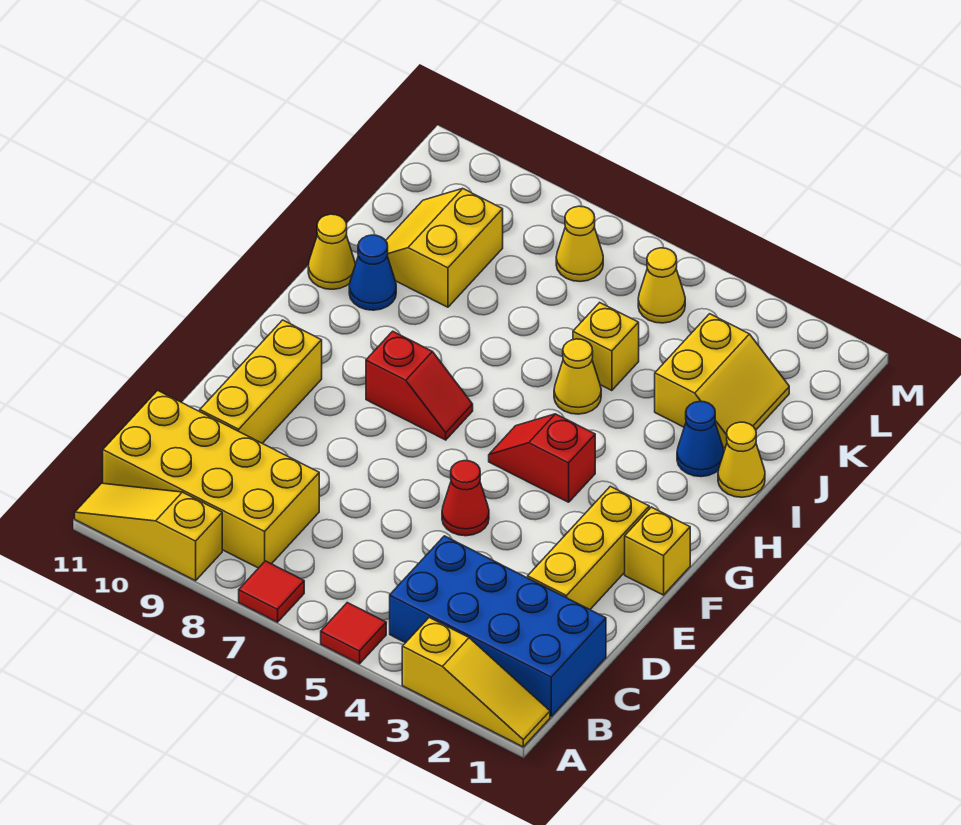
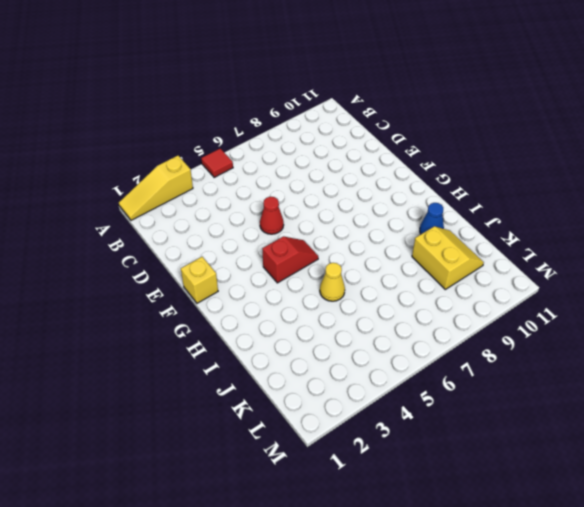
none -> red 1x1 tile [239,561,304,622]
none -> yellow 1x3 slope [75,483,222,581]
none -> blue 2x4 brick [390,536,606,716]

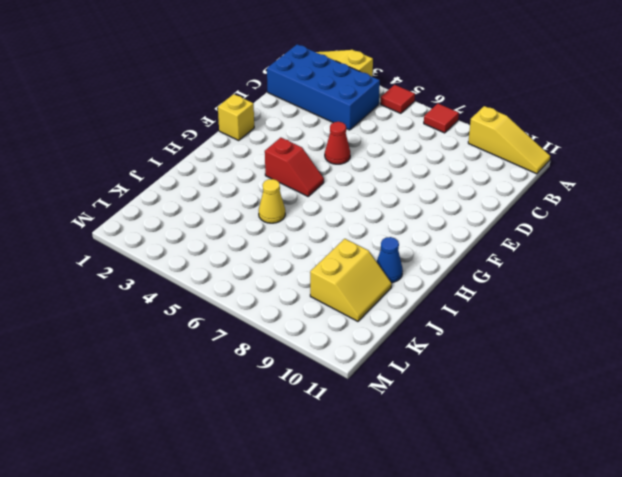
none -> yellow 2x4 brick [103,390,319,568]
none -> yellow 1x3 brick [528,486,649,609]
none -> yellow 1x3 brick [200,320,322,443]

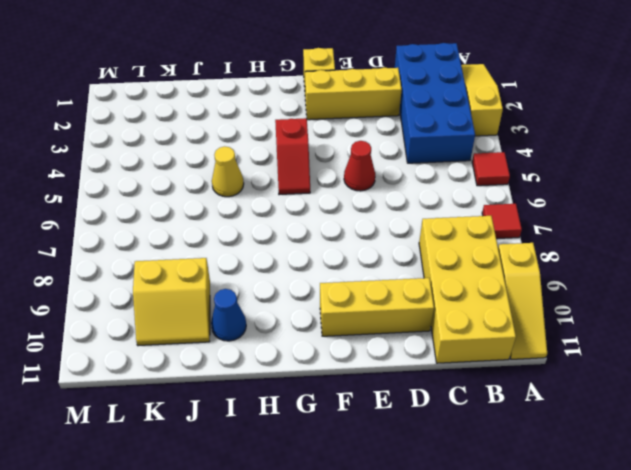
none -> red 1x2 slope [366,331,473,440]
none -> yellow 1x1 cone [718,422,765,497]
none -> blue 1x1 cone [677,401,724,477]

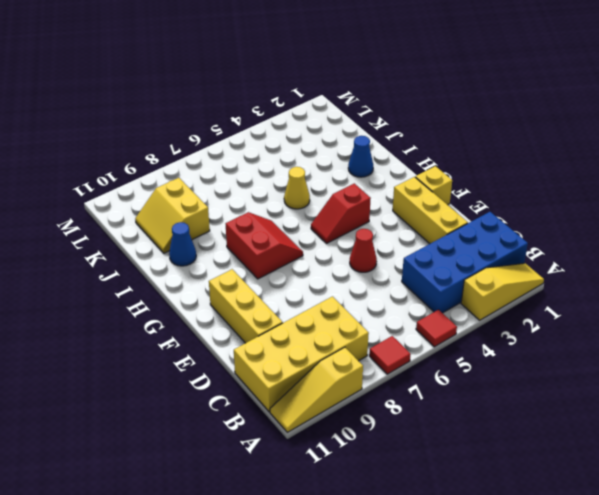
red 2x2 slope [226,212,303,279] -> red 1x2 slope [366,331,473,440]
none -> yellow 1x1 cone [718,422,765,497]
none -> yellow 1x1 cone [308,214,355,289]
none -> yellow 2x2 slope [655,314,789,448]

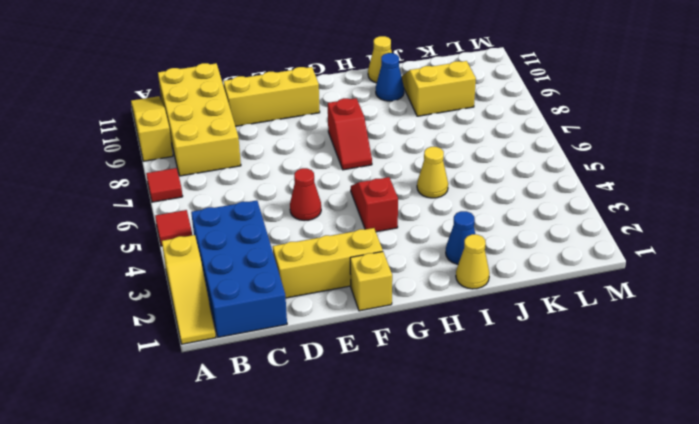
none -> yellow 2x2 slope [655,314,789,448]
none -> yellow 1x1 brick [573,303,639,391]
none -> yellow 1x1 cone [638,248,685,323]

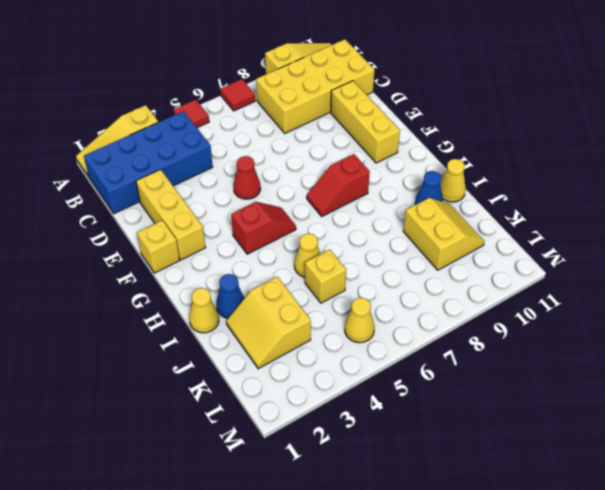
none -> yellow 1x1 cone [556,206,603,282]

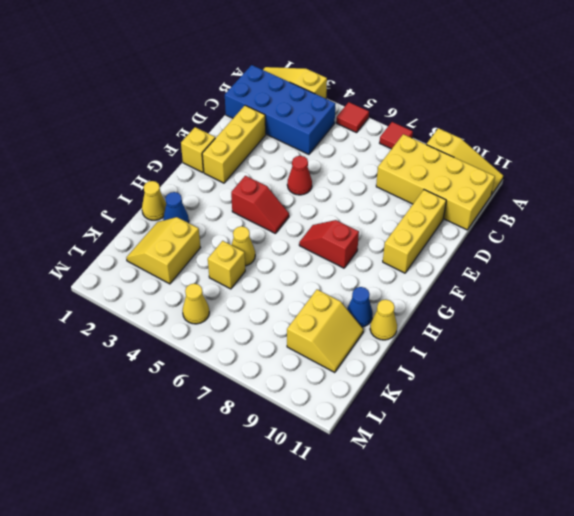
none -> yellow 1x1 cone [556,206,603,282]

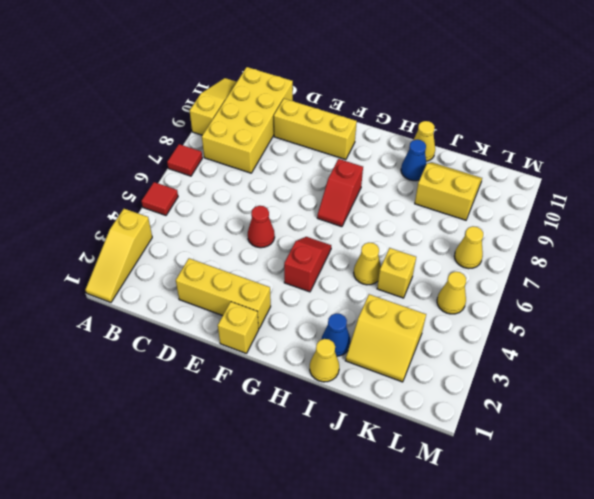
none -> blue 2x4 brick [390,536,606,716]

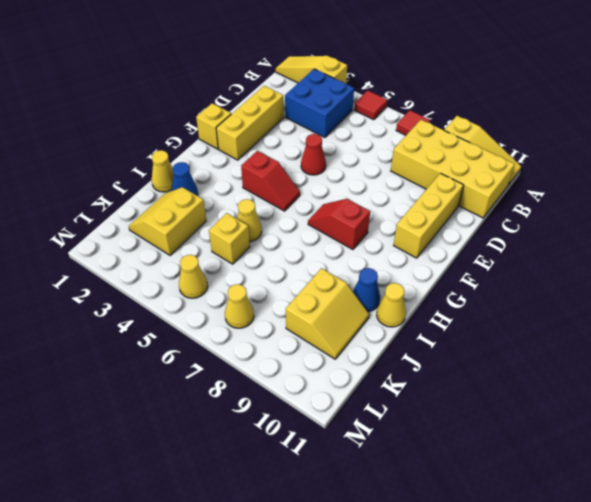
blue 2x2 brick [285,69,354,137] -> blue 2x4 brick [390,536,606,716]

